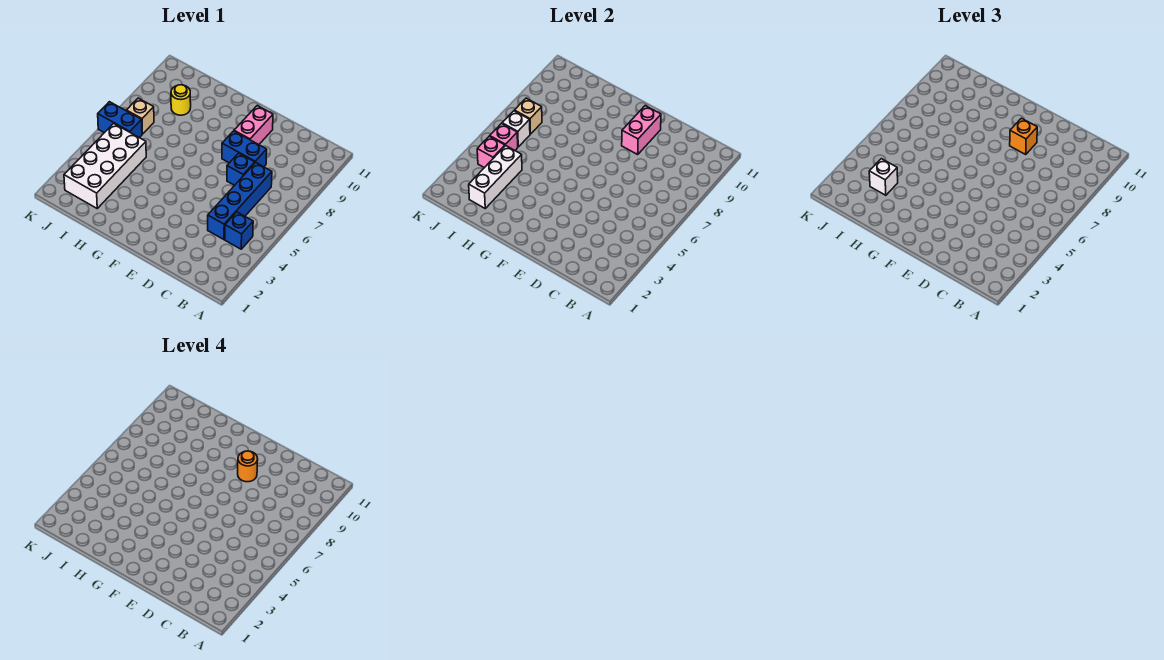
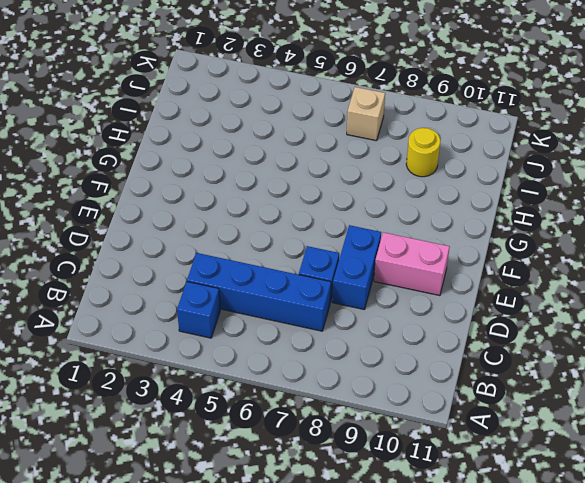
none -> white 2x4 brick [64,124,146,208]
none -> blue 1x2 brick [98,102,142,138]
none -> pink 1x2 brick [622,106,661,154]

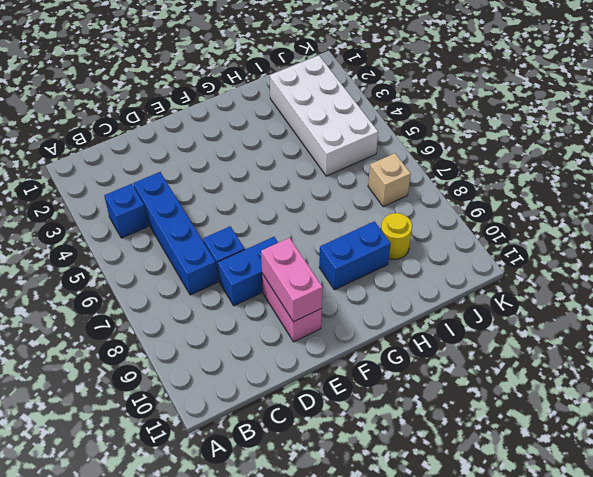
blue 1x2 brick [319,221,391,290] -> blue 1x2 brick moved to [98,102,142,138]
none -> white 1x3 brick [469,146,522,208]
none -> pink 1x1 brick [477,136,505,168]
none -> pink 1x1 brick [490,124,518,150]

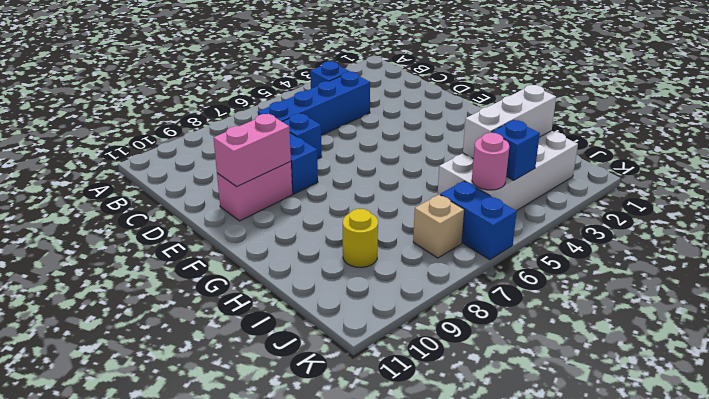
blue 1x1 brick [492,120,540,180] -> pink 1x1 brick [477,136,505,168]
pink 1x1 round brick [472,133,509,190] -> pink 1x1 brick [490,124,518,150]
none -> white 1x1 brick [502,111,530,147]
none -> tan 1x1 brick [514,98,542,134]
none -> orange 1x1 brick [1010,118,1037,154]

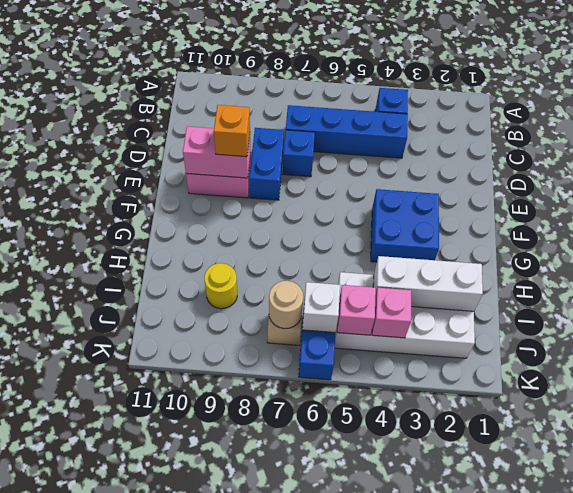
blue 2x2 brick [371,189,439,262] -> none
tan 1x1 round brick [269,281,303,329] -> tan 1x1 brick [514,98,542,134]
none -> white 1x1 brick [869,159,898,195]
none -> orange 1x1 round brick [238,451,258,482]

